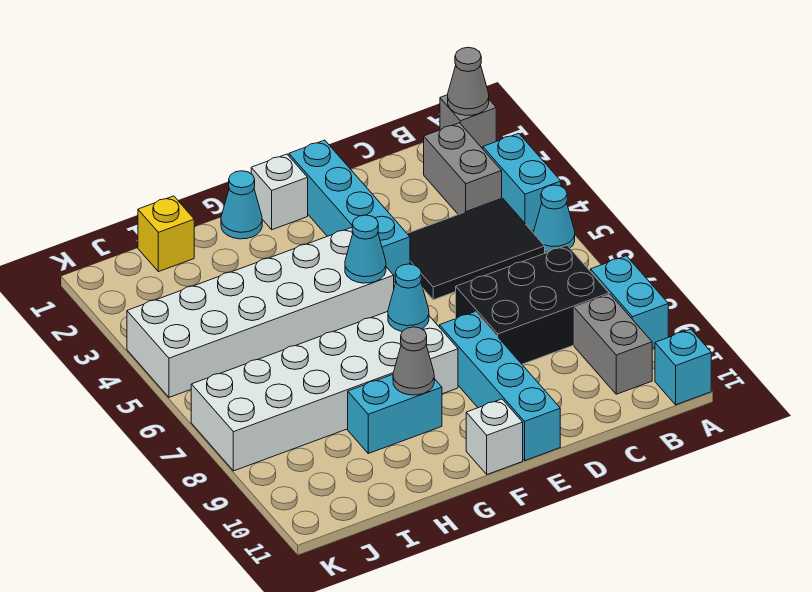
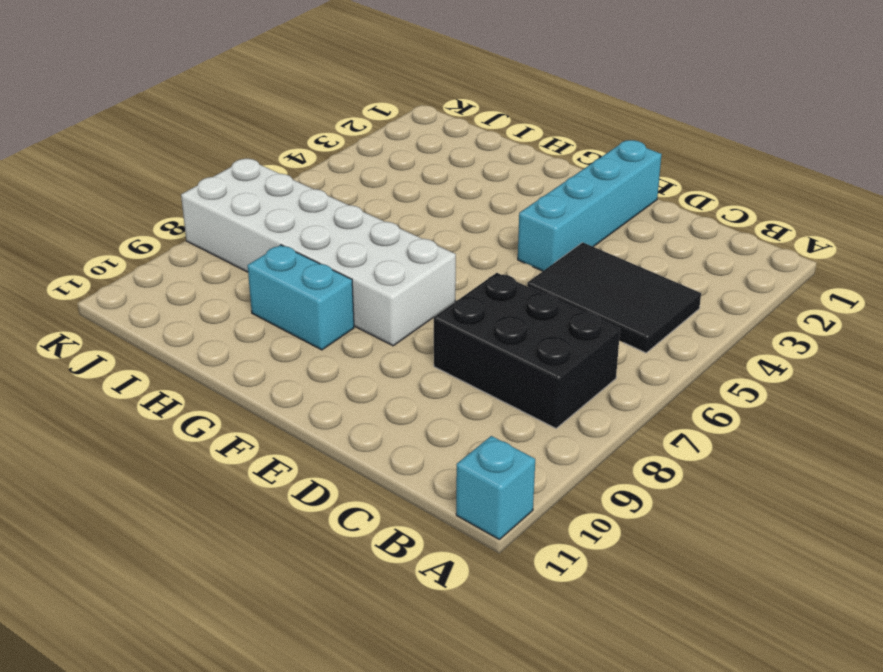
none -> grey 1x1 brick [440,95,496,149]
none -> cyan 1x2 brick [483,133,561,231]
none -> cyan 1x1 cone [534,185,575,252]

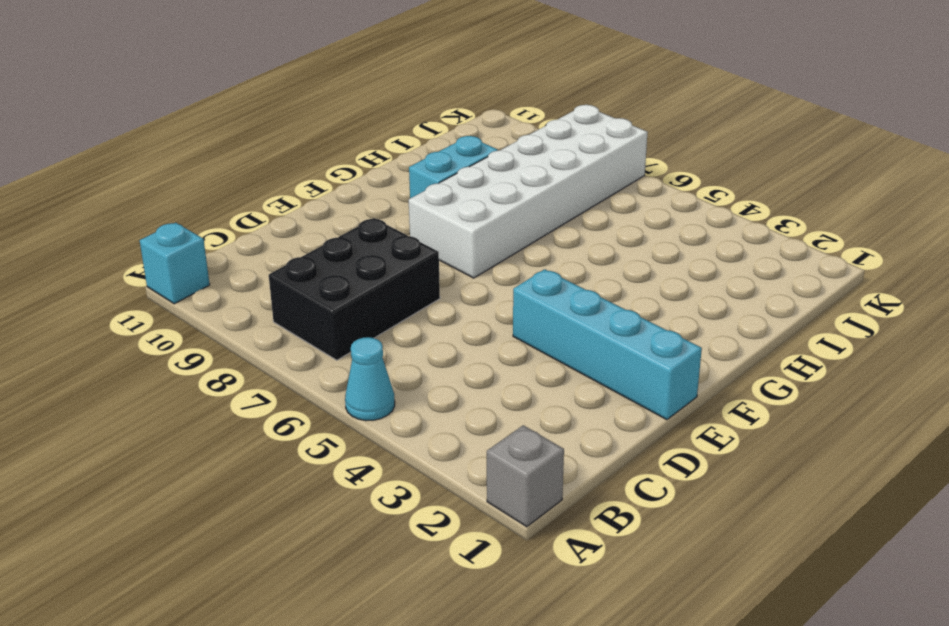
none -> cyan 1x2 brick [483,133,561,231]
none -> cyan 1x2 brick [591,256,668,349]
none -> grey 1x2 brick [424,123,502,214]

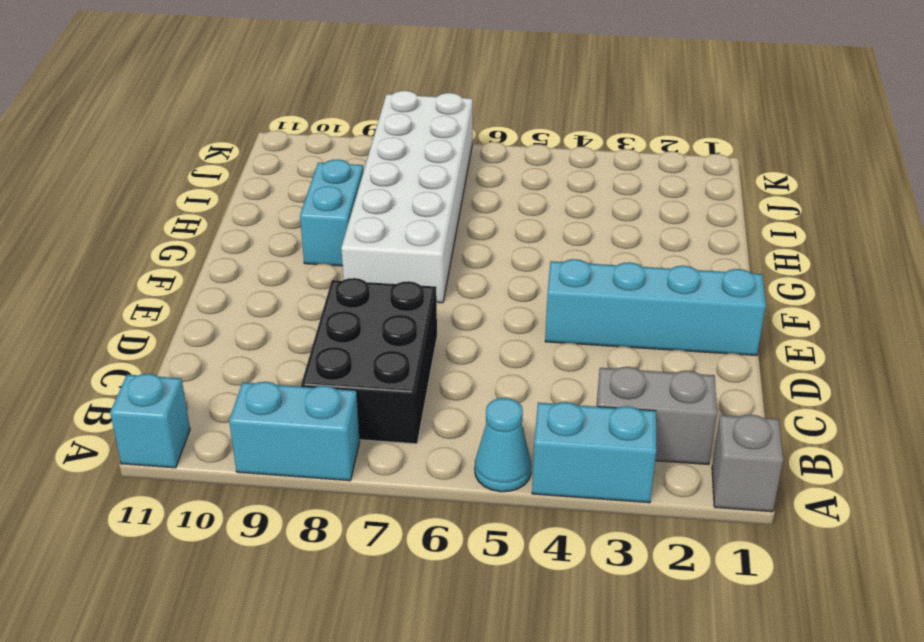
none -> black 2x3 tile [407,198,545,300]
none -> grey 1x2 brick [574,294,652,394]
none -> cyan 1x4 brick [439,312,560,460]

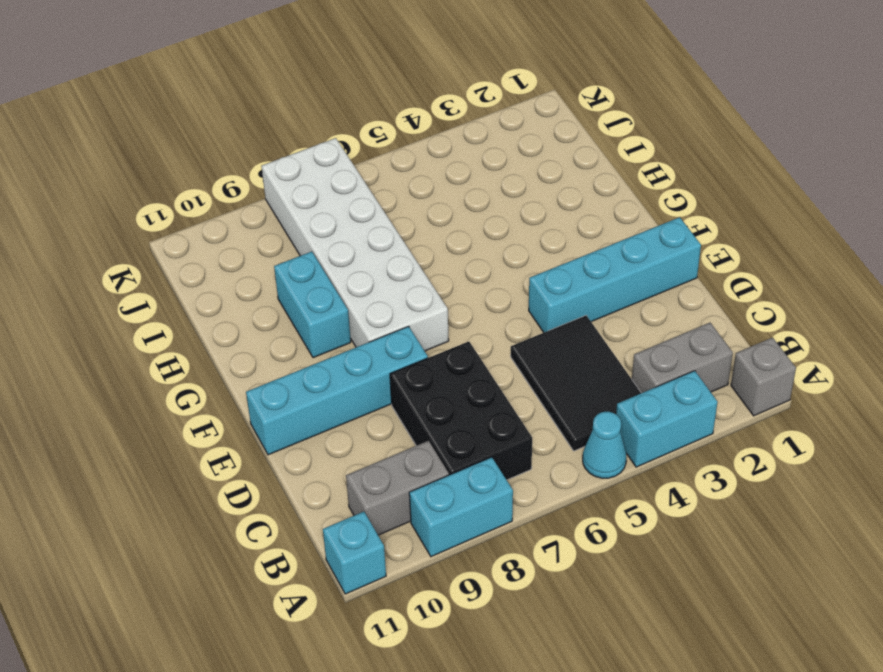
none -> white 1x1 brick [251,154,308,230]
none -> white 2x6 brick [127,228,394,397]
none -> white 1x1 brick [466,399,523,474]

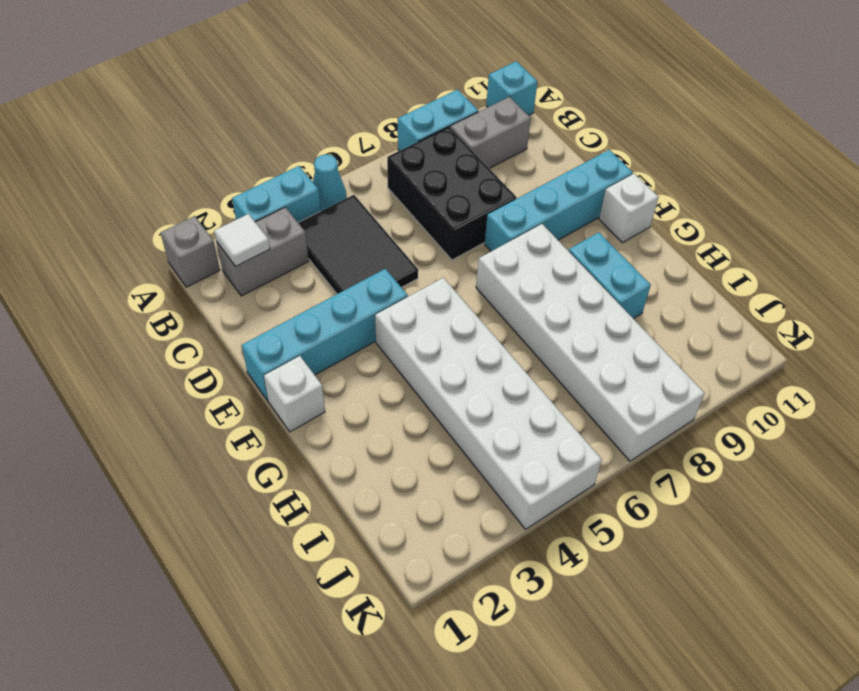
white 1x1 tile [214,214,270,266] -> none
none -> cyan 1x1 cone [221,171,262,239]
none -> yellow 1x1 brick [138,196,194,272]
none -> grey 1x1 cone [448,47,489,115]

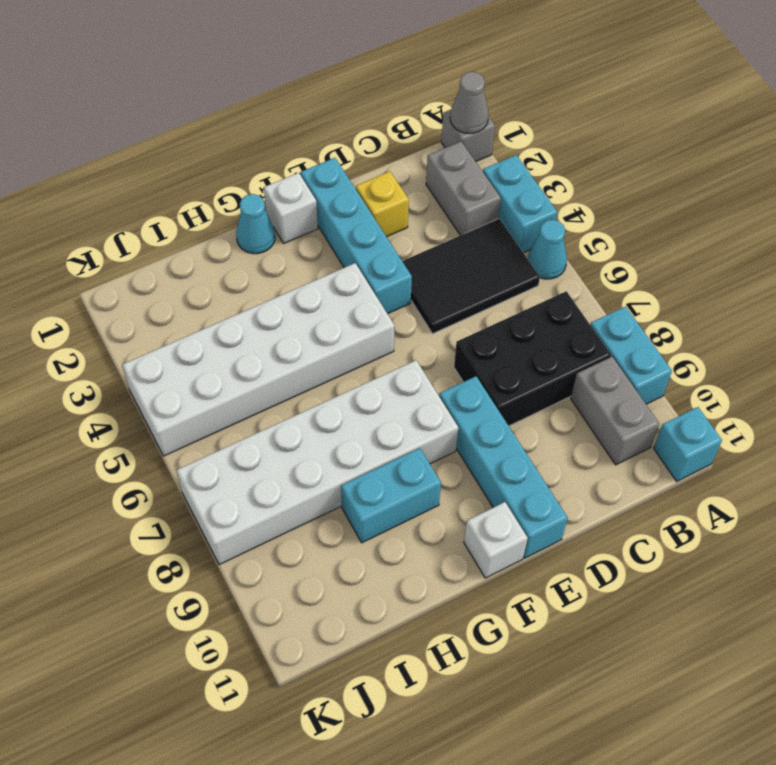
yellow 1x1 brick [356,171,409,237] -> yellow 1x1 brick moved to [138,196,194,272]
none -> cyan 1x1 cone [345,215,386,283]
none -> cyan 1x1 cone [388,264,429,331]
none -> grey 1x1 cone [393,327,434,395]

